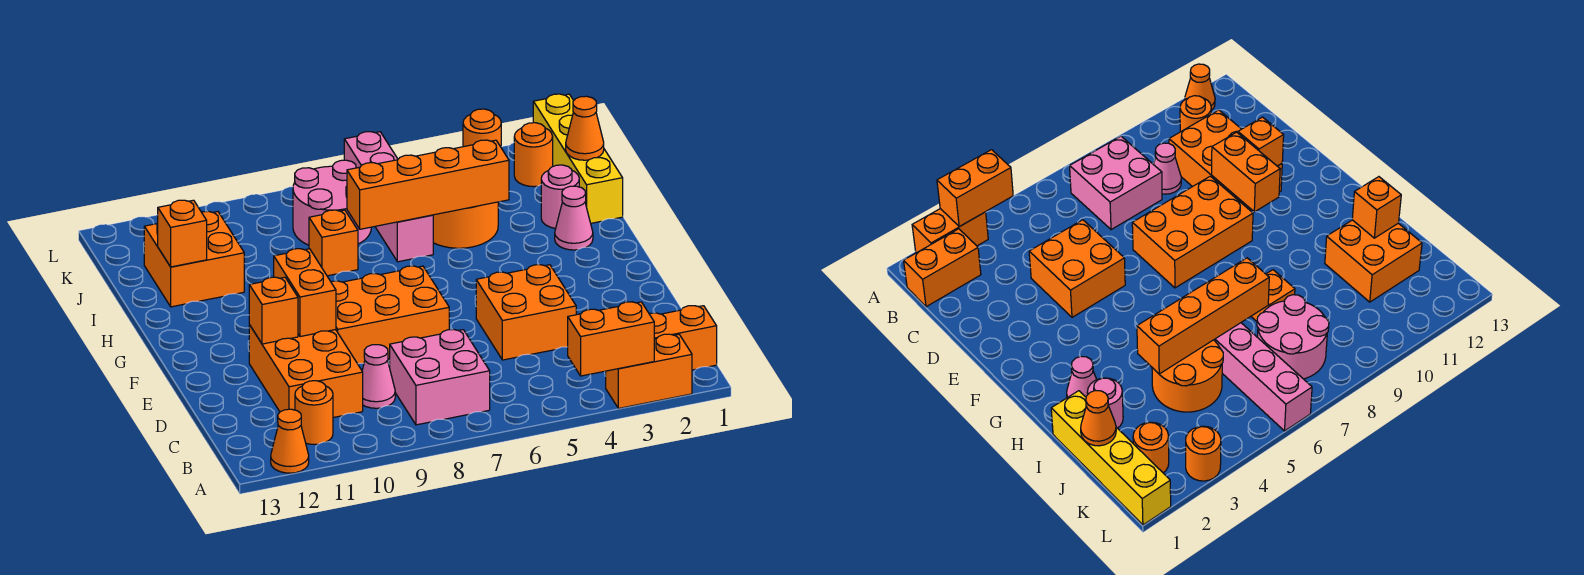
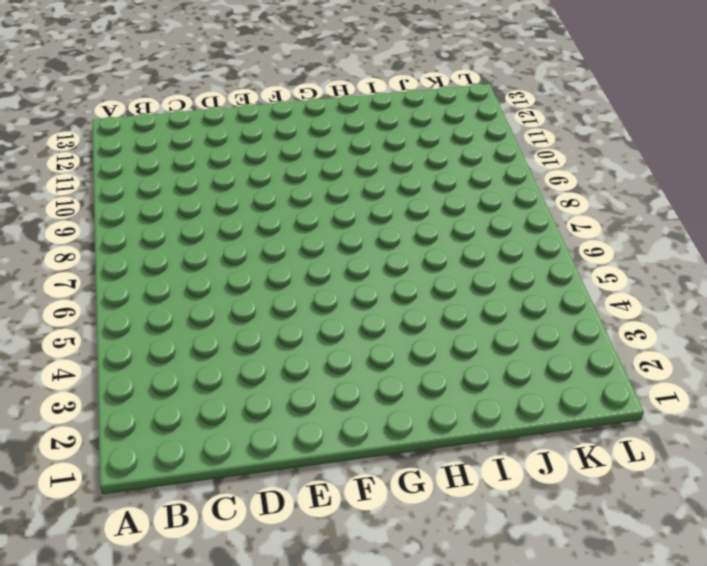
none -> orange 1x2 brick [606,334,692,408]
none -> orange 1x1 cone [271,409,309,473]
none -> orange 1x2 brick [650,306,717,370]

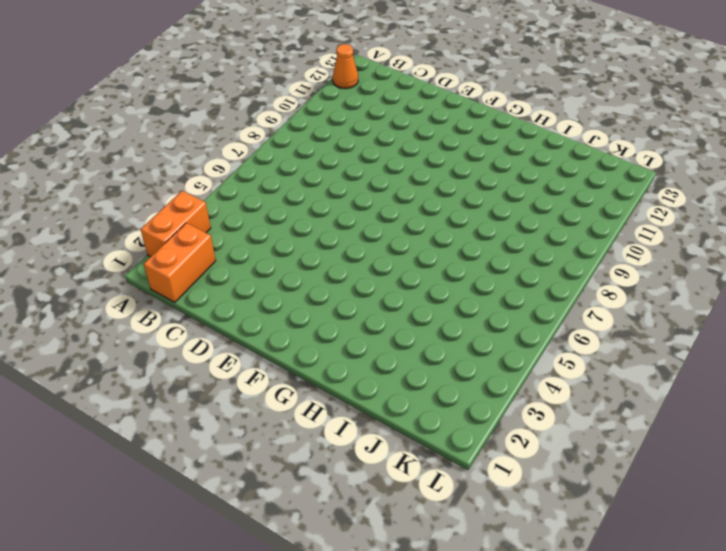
none -> pink 2x2 brick [390,329,490,425]
none -> orange 1x1 round brick [295,381,333,445]
none -> pink 1x1 cone [362,345,395,408]

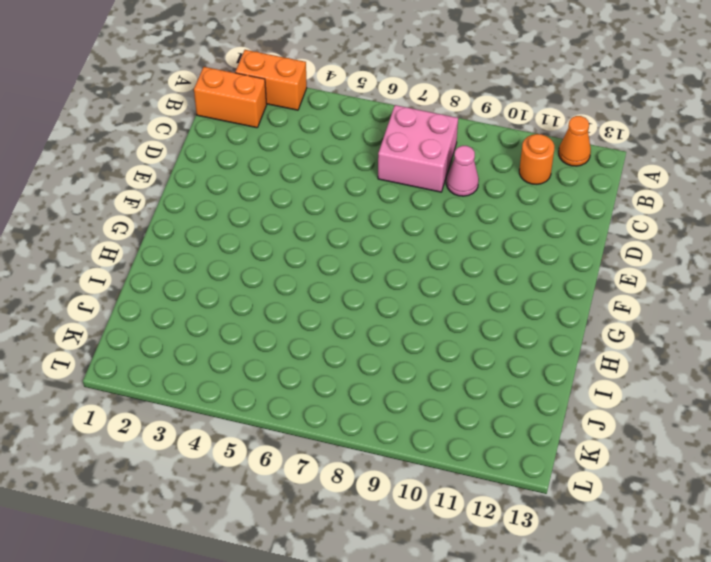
none -> orange 2x3 brick [249,325,363,417]
none -> orange 2x2 brick [476,265,576,360]
none -> orange 2x3 brick [331,266,449,364]

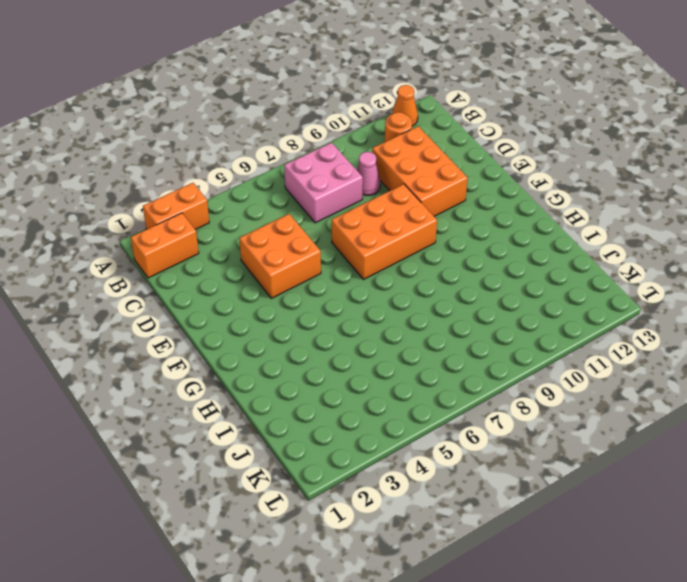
none -> pink 1x1 cone [555,186,593,250]
none -> yellow 1x4 brick [533,94,623,223]
none -> pink 1x1 round brick [541,165,579,228]

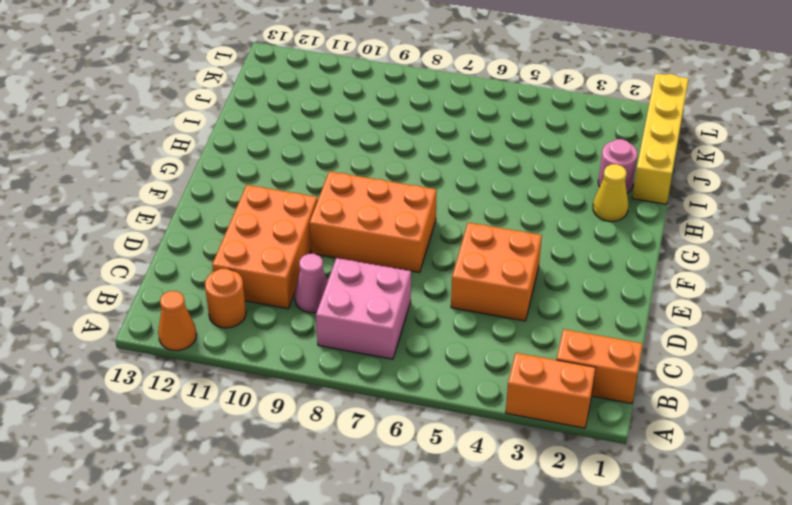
yellow 1x1 cone [593,164,628,221] -> pink 1x1 cone [555,186,593,250]
none -> orange 2x2 round brick [433,202,498,248]
none -> pink 1x4 brick [344,132,433,262]
none -> orange 1x1 brick [309,210,358,276]

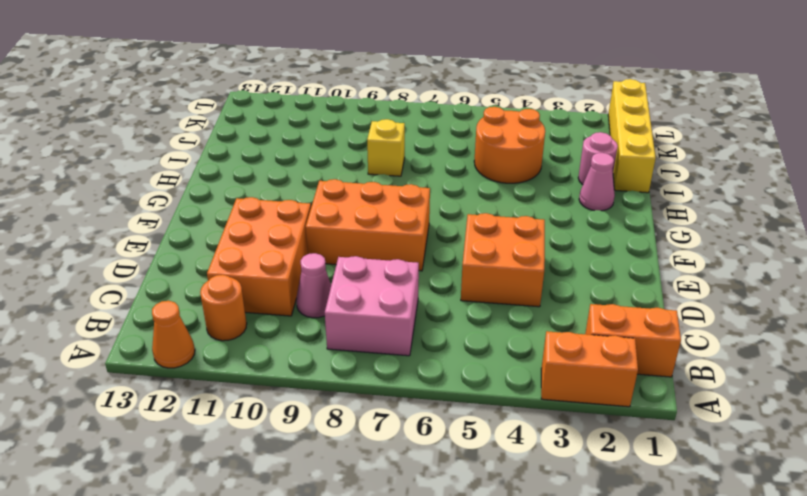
yellow 1x1 brick [367,119,405,176] -> orange 1x1 brick [309,210,358,276]
none -> pink 1x4 brick [344,132,433,262]
none -> orange 2x2 brick [144,211,244,307]
none -> pink 2x2 round brick [293,160,371,245]

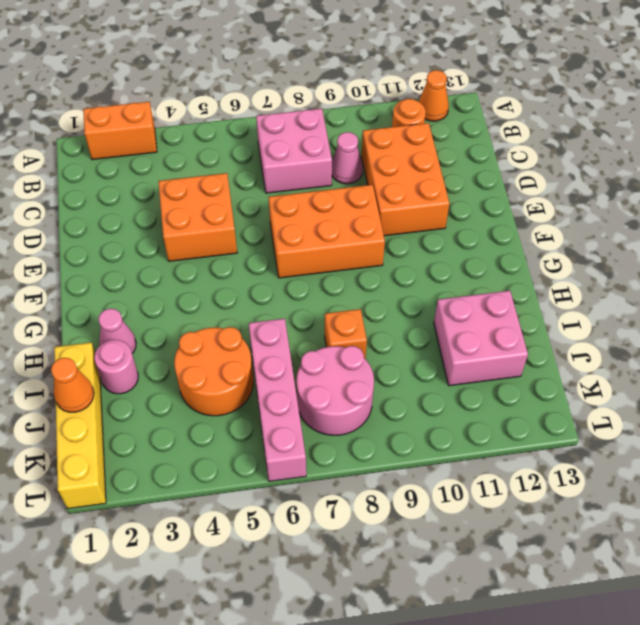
pink 2x2 brick [434,291,528,386] -> orange 2x2 brick [144,211,244,307]
none -> orange 1x2 brick [650,306,717,370]
none -> orange 1x1 round brick [514,123,553,187]
none -> orange 1x1 round brick [463,109,501,147]

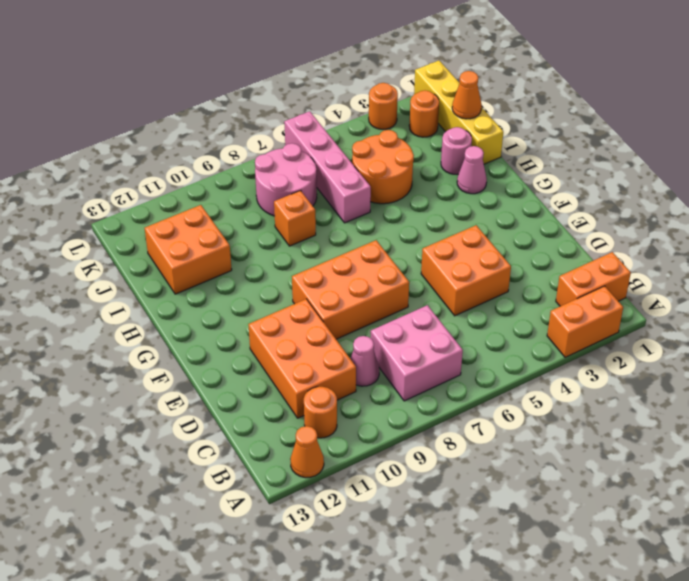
none -> orange 1x2 brick [568,302,654,376]
none -> orange 1x2 brick [274,249,336,337]
none -> orange 1x1 brick [249,277,298,344]

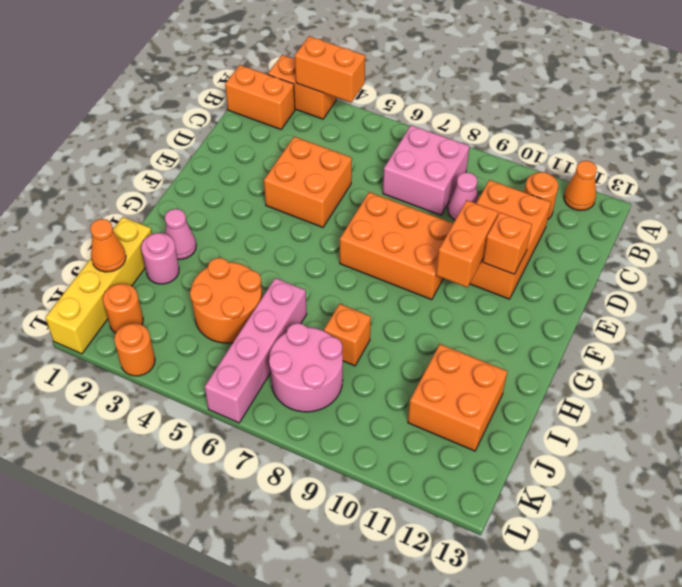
none -> orange 1x4 brick [347,140,509,229]
none -> orange 1x1 brick [158,200,207,267]

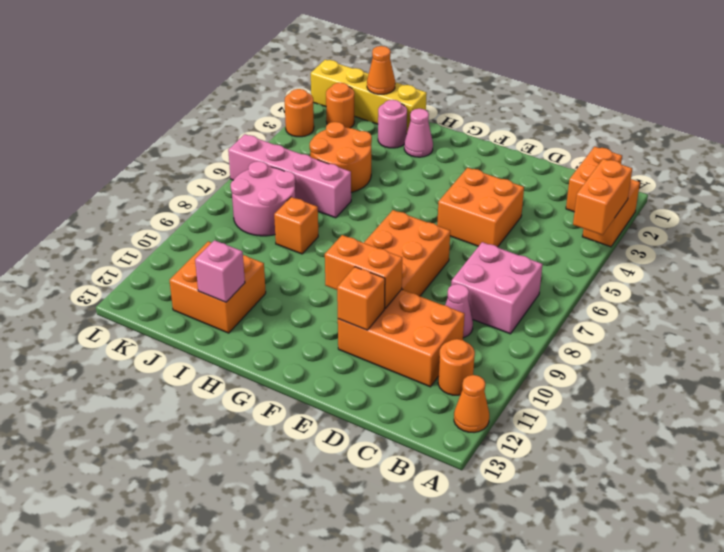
pink 1x1 brick [195,240,245,302] -> orange 1x1 brick [158,200,207,267]
none -> orange 1x4 brick [347,140,509,229]

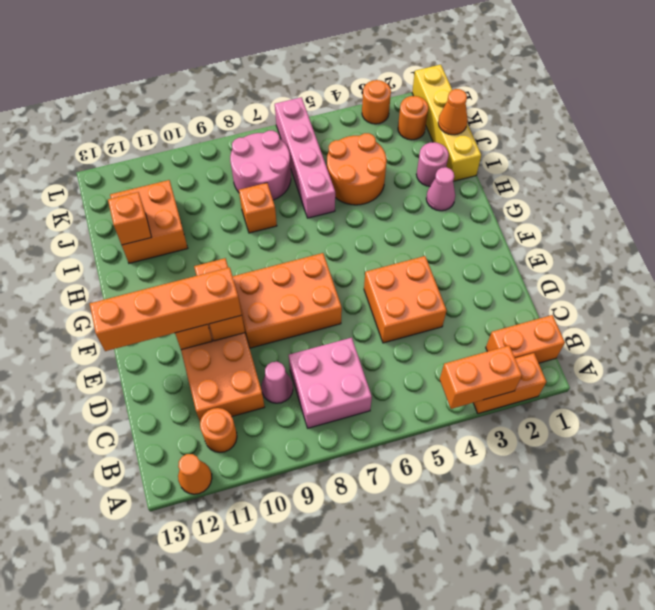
orange 1x4 brick [90,267,242,351] -> orange 1x4 brick moved to [347,140,509,229]

